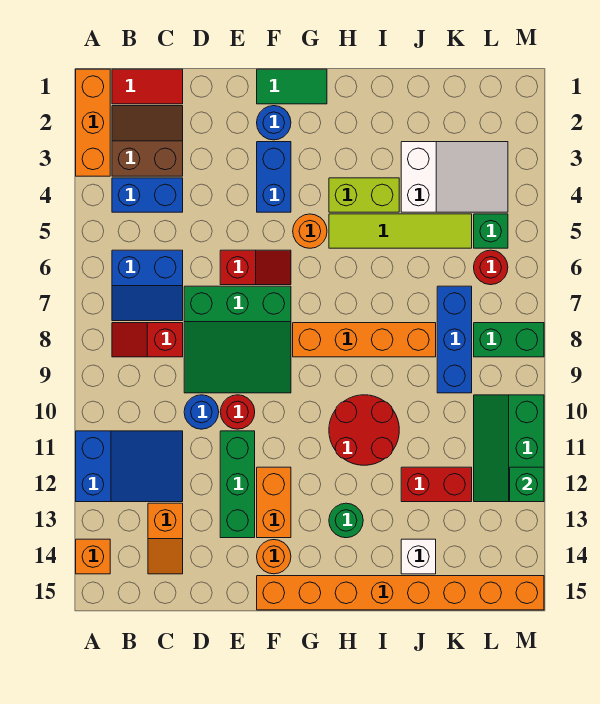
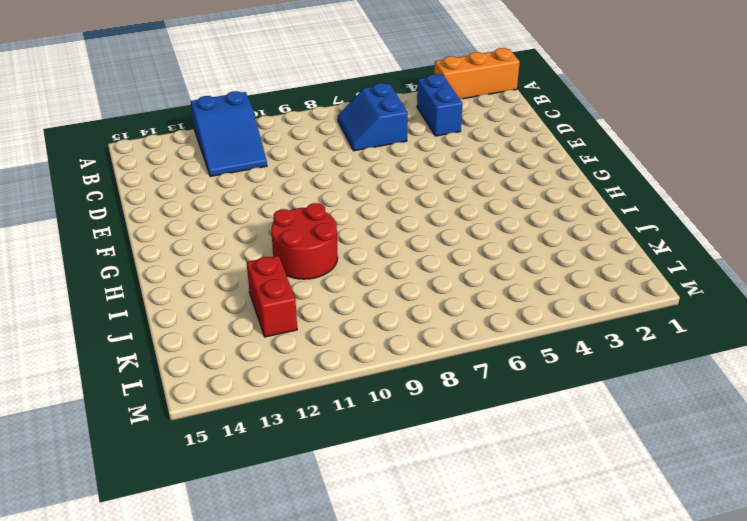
none -> orange 1x1 brick [76,539,110,574]
none -> red 1x2 tile [112,69,183,104]
none -> brown 2x2 slope [112,106,183,176]
none -> red 1x2 slope [112,323,183,357]

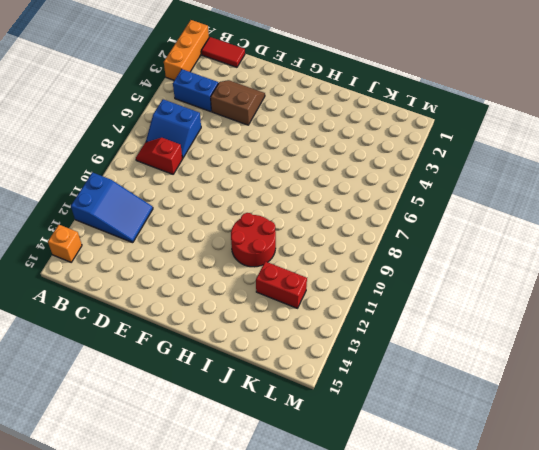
brown 2x2 slope [211,80,265,125] -> brown 2x2 slope moved to [112,106,183,176]
none -> orange 1x2 slope [148,503,183,574]
none -> green 3x3 slope [184,286,291,393]
none -> blue 1x1 round brick [184,395,219,429]
none -> red 1x2 slope [220,250,291,285]

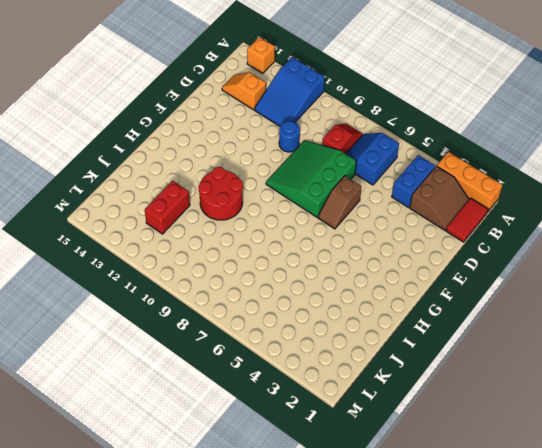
brown 1x2 slope [318,176,362,229] -> red 1x2 slope [220,250,291,285]
none -> red 1x1 round brick [220,395,255,429]
none -> green 1x3 brick [220,431,255,538]
none -> green 1x2 tile [257,69,327,104]
none -> blue 1x1 round brick [257,106,291,140]

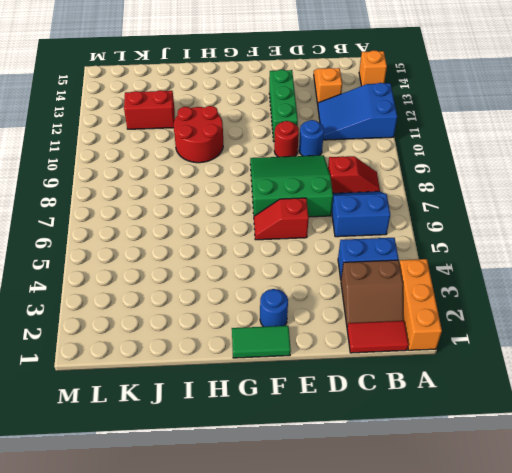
none -> blue 1x2 brick [257,142,291,212]
none -> orange 1x2 brick [257,467,291,538]
none -> orange 1x1 round brick [257,540,291,574]
none -> orange 1x8 brick [257,576,544,610]

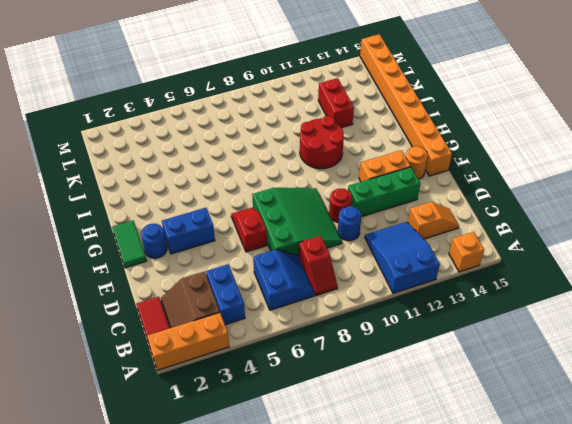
none -> orange 1x1 round brick [293,214,327,248]
none -> orange 1x4 brick [293,323,436,357]
none -> lime 1x2 brick [329,178,399,212]
none -> lime 1x4 tile [329,214,472,248]

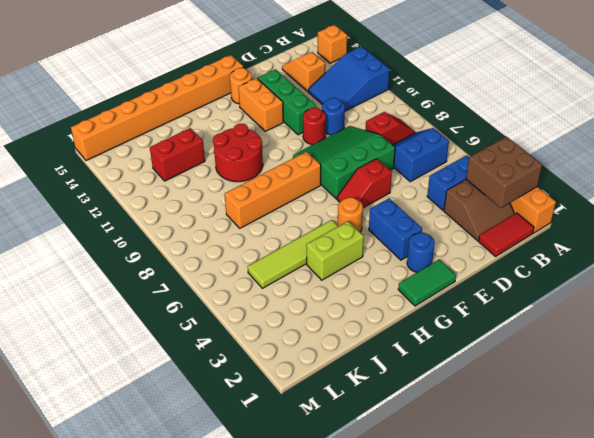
brown 2x2 brick [466,137,542,208] -> none
none -> green 1x1 round brick [329,503,363,538]
none -> white 2x3 slope [401,142,508,212]
none -> white 1x1 brick [401,539,436,574]
none -> blue 1x3 brick [437,286,472,393]

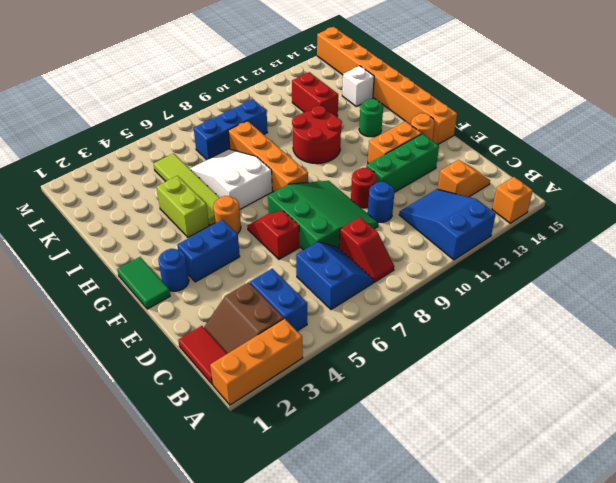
white 2x3 slope [190,149,272,209] -> white 2x3 slope moved to [401,142,508,212]
none -> green 1x1 brick [474,214,508,248]
none -> red 1x1 round brick [474,250,508,285]
none -> green 1x2 brick [474,323,544,357]
none -> green 2x3 slope [474,395,544,502]

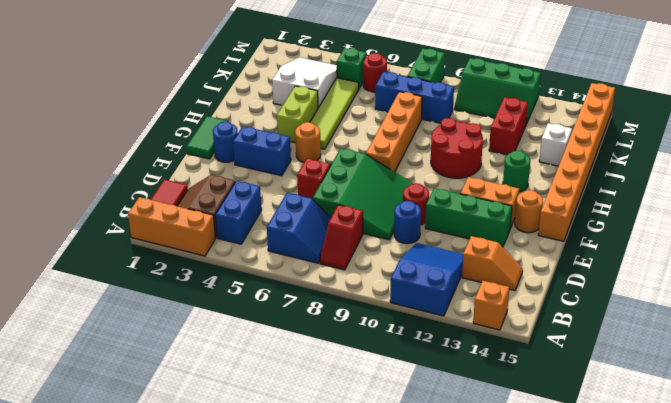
none -> green 1x1 brick [510,467,544,502]

